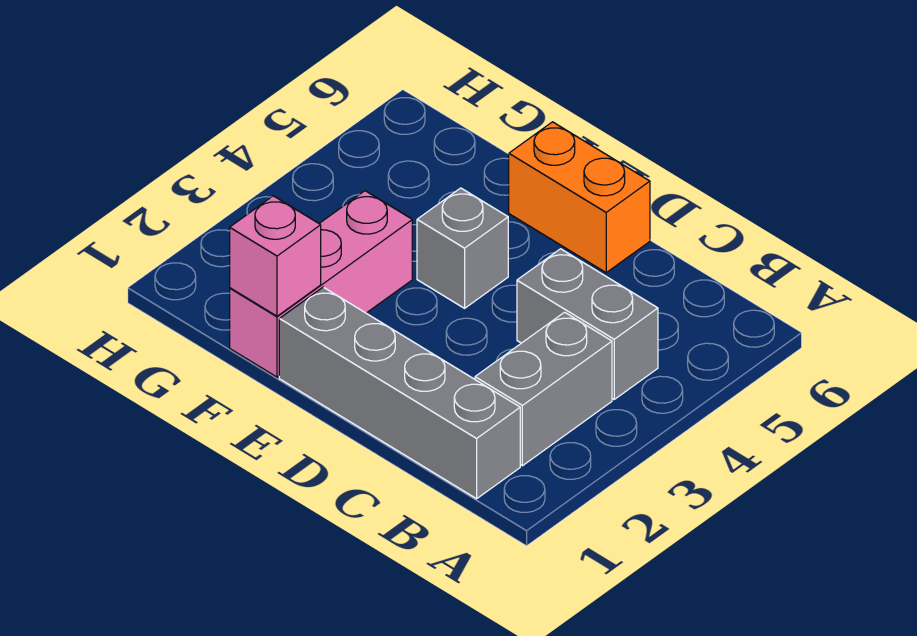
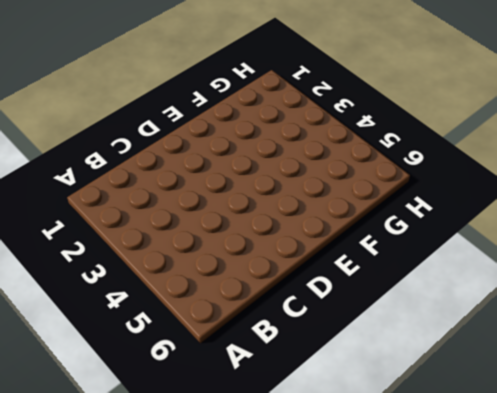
none -> grey 1x4 brick [279,287,520,499]
none -> grey 1x2 brick [475,312,612,466]

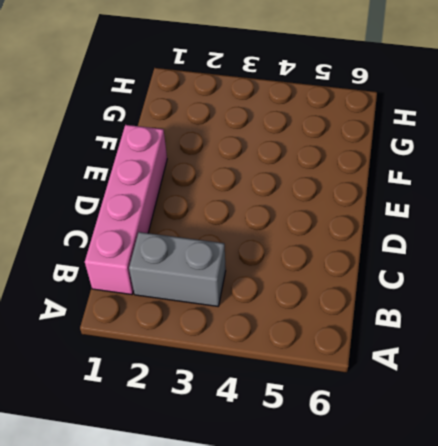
pink 1x4 brick [85,125,167,295] -> grey 1x4 brick [279,287,520,499]
none -> grey 1x2 brick [517,249,658,399]
none -> orange 1x2 brick [509,122,650,273]

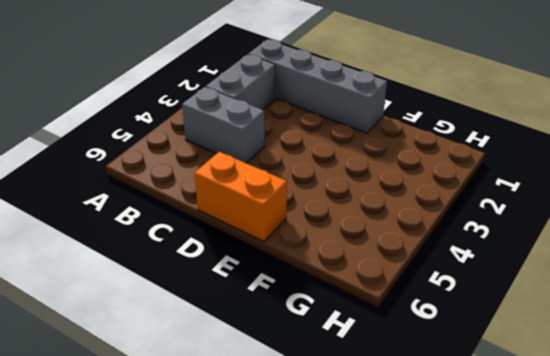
none -> grey 1x1 brick [417,188,508,308]
none -> pink 1x3 brick [230,191,412,377]

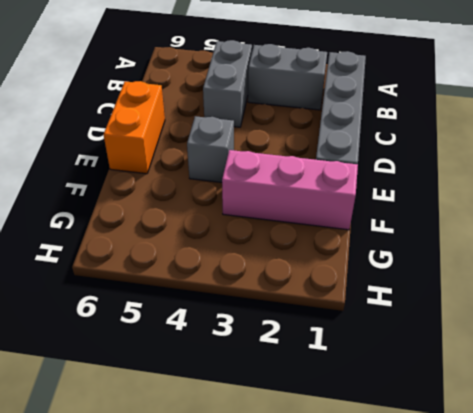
none -> pink 1x1 brick [230,196,321,316]

